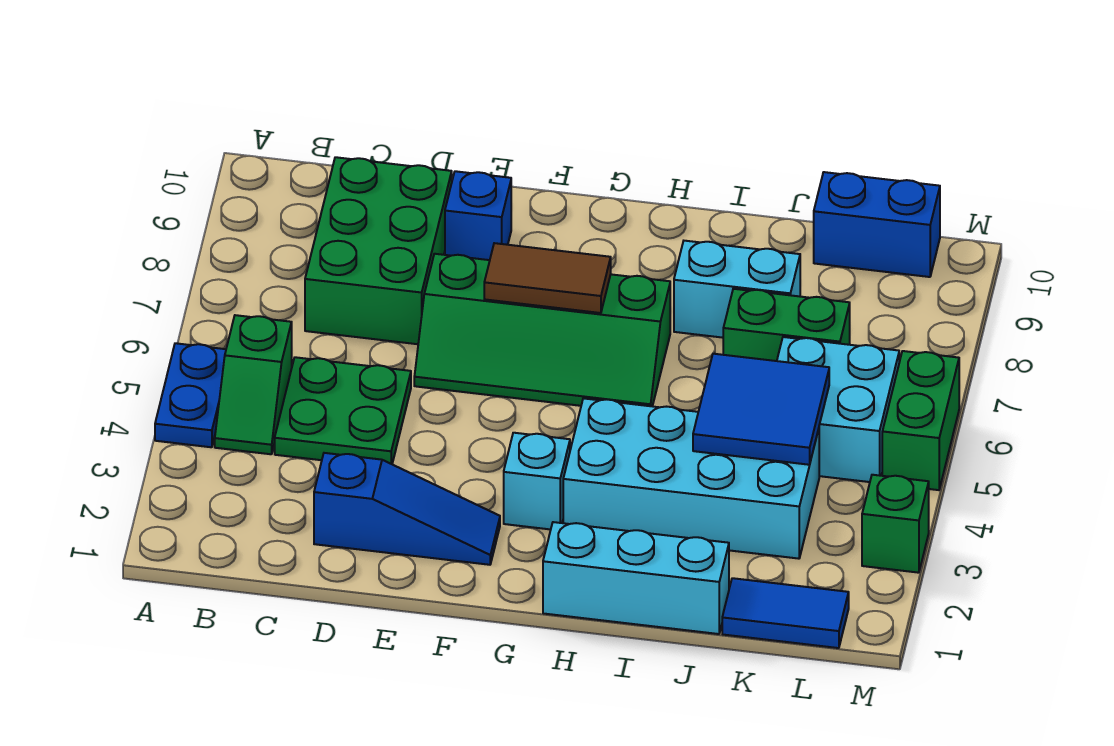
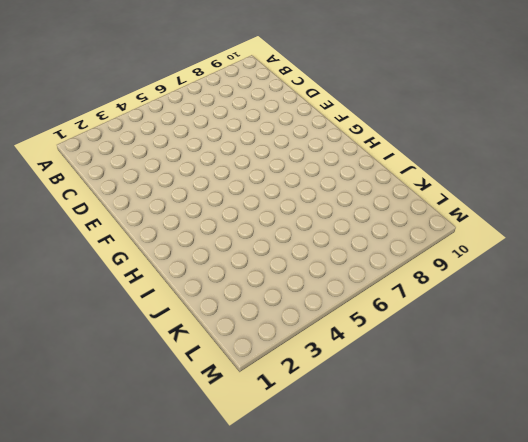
none -> blue 1x2 plate [155,343,226,447]
none -> green 1x2 slope [215,315,292,454]
none -> green 2x2 plate [275,357,411,464]

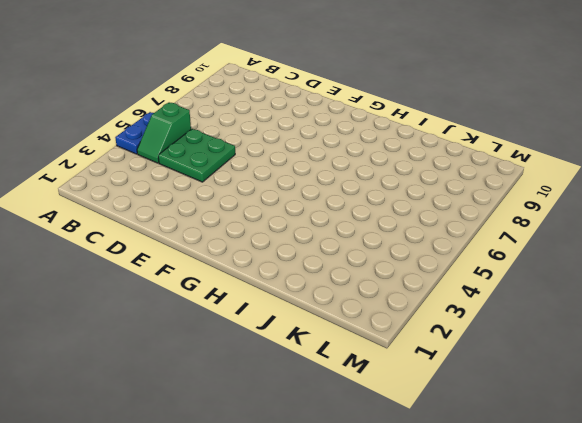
none -> green 2x3 brick [305,157,452,344]
none -> blue 1x3 slope [314,453,500,565]
none -> green 2x4 slope [414,254,670,406]

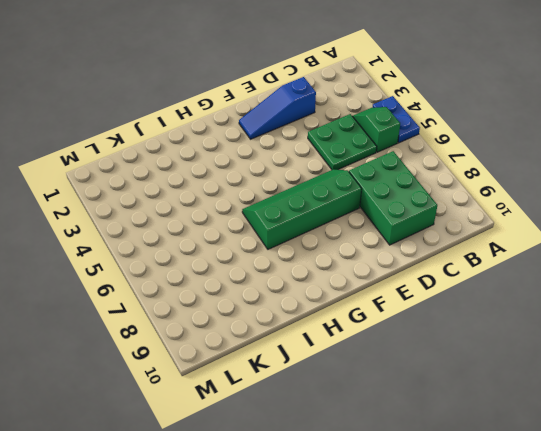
none -> blue 1x1 brick [445,171,511,260]
none -> cyan 1x1 brick [504,433,570,529]
none -> cyan 1x3 brick [543,522,729,634]

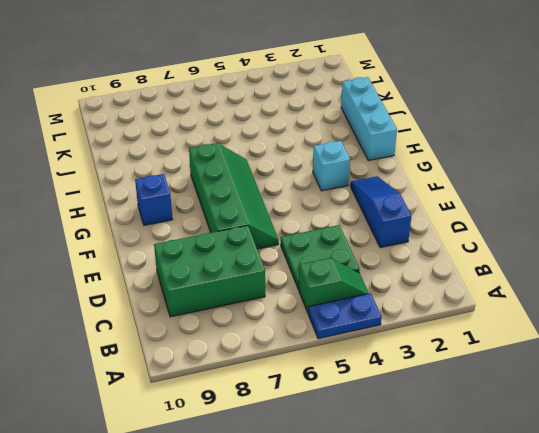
blue 1x1 brick [135,174,173,225] -> blue 1x1 brick moved to [445,171,511,260]
none -> cyan 2x4 brick [563,398,819,559]
none -> cyan 1x2 brick [674,241,800,338]
none -> green 1x2 brick [723,289,850,361]

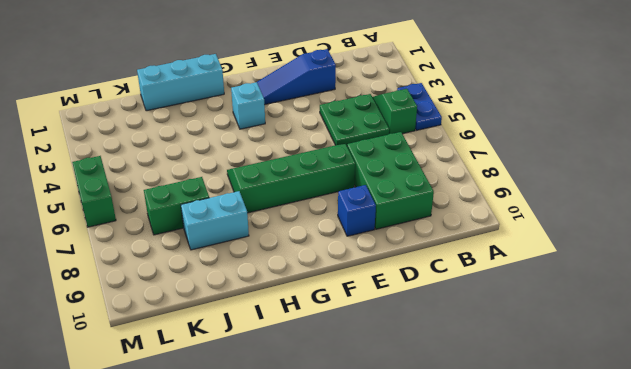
none -> cyan 2x4 brick [563,398,819,559]
none -> blue 1x2 tile [722,578,849,648]
none -> cyan 2x2 brick [777,337,899,482]

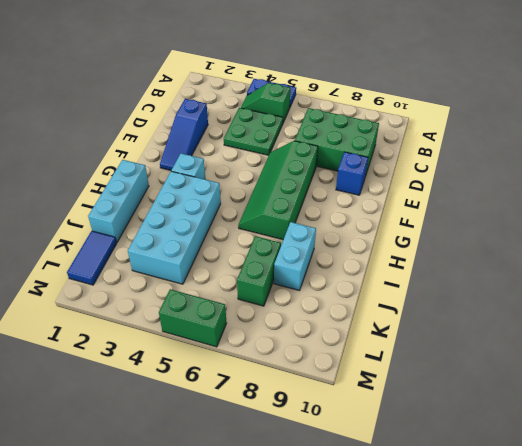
none -> cyan 2x2 brick [777,337,899,482]
none -> blue 1x2 brick [814,172,940,277]
none -> green 1x1 brick [862,475,929,573]

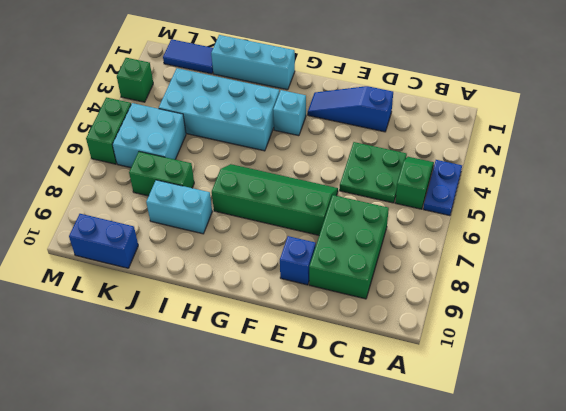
none -> brown 1x2 tile [484,243,611,313]
none -> blue 2x2 tile [693,354,829,465]

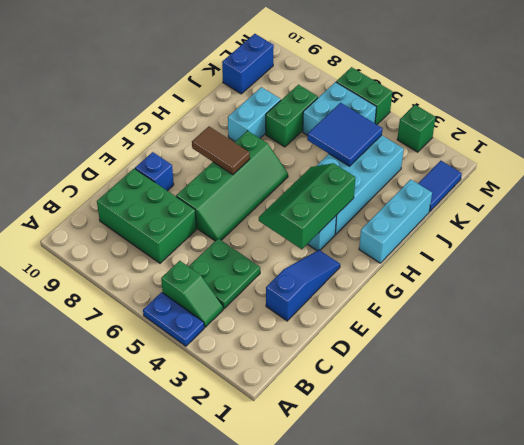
green 2x3 slope [259,163,355,249] -> none
brown 1x2 tile [192,126,250,174] -> brown 1x2 tile turned to [484,243,611,313]

